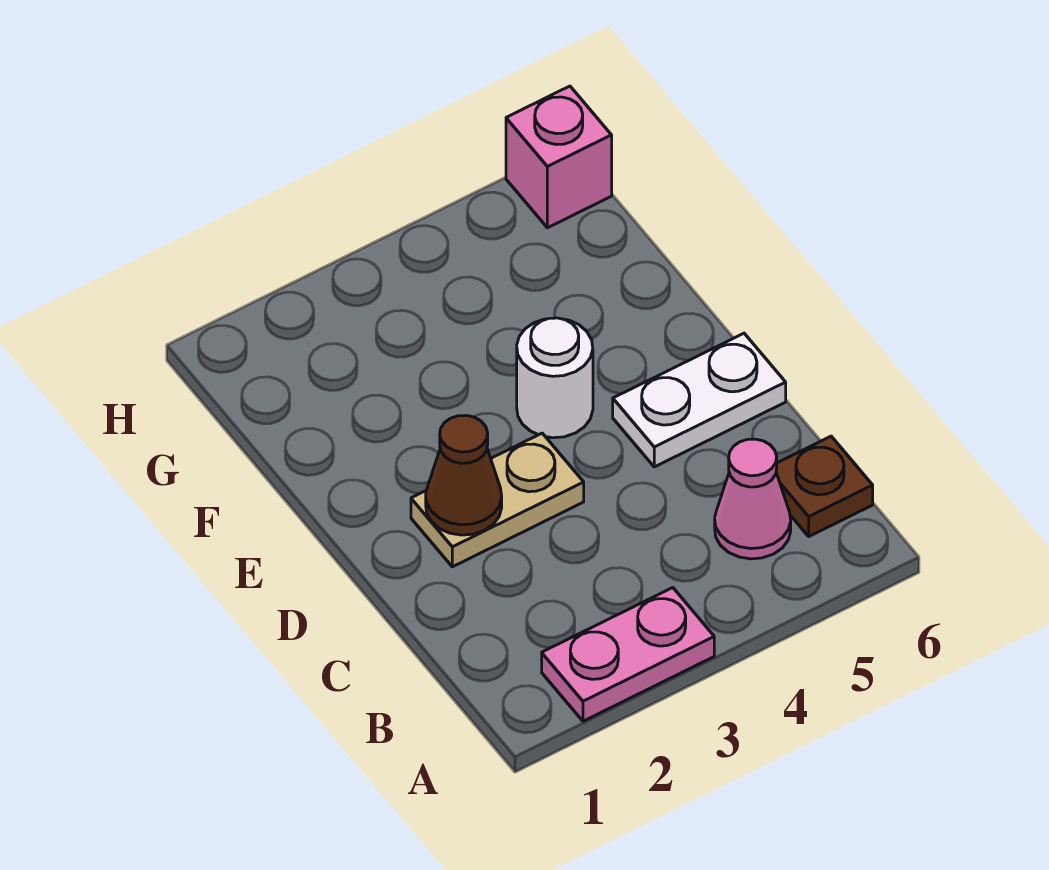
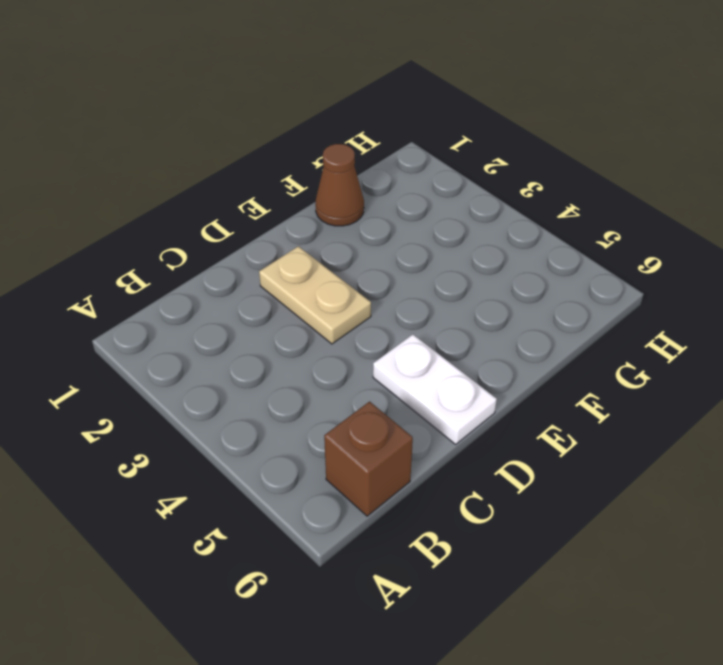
brown 1x1 brick [324,402,413,516] -> brown 1x1 plate [776,436,873,536]
brown 1x1 cone [315,144,364,226] -> brown 1x1 cone moved to [426,415,502,535]
none -> pink 1x2 plate [542,588,714,721]
none -> pink 1x1 cone [715,439,791,559]

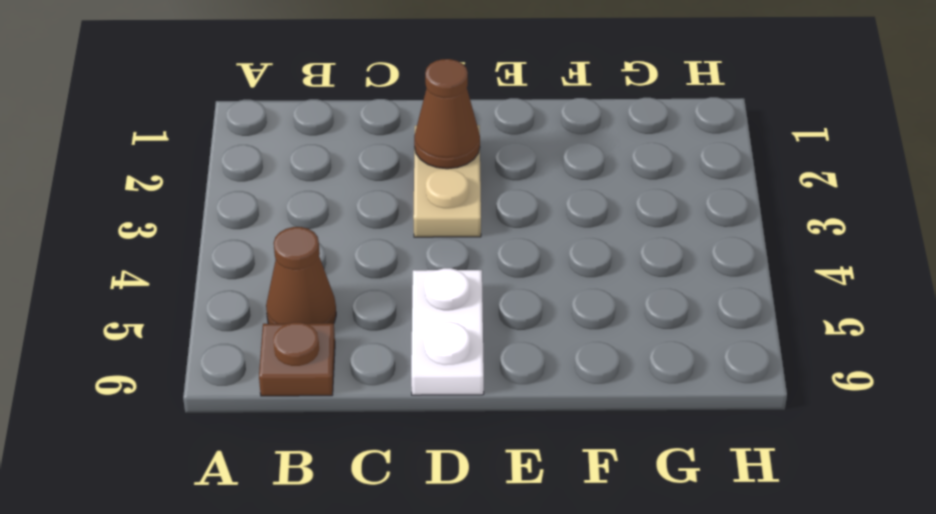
brown 1x1 cone [266,227,336,324] -> pink 1x1 cone [715,439,791,559]
none -> pink 1x2 plate [542,588,714,721]
none -> white 1x1 round brick [517,318,593,438]

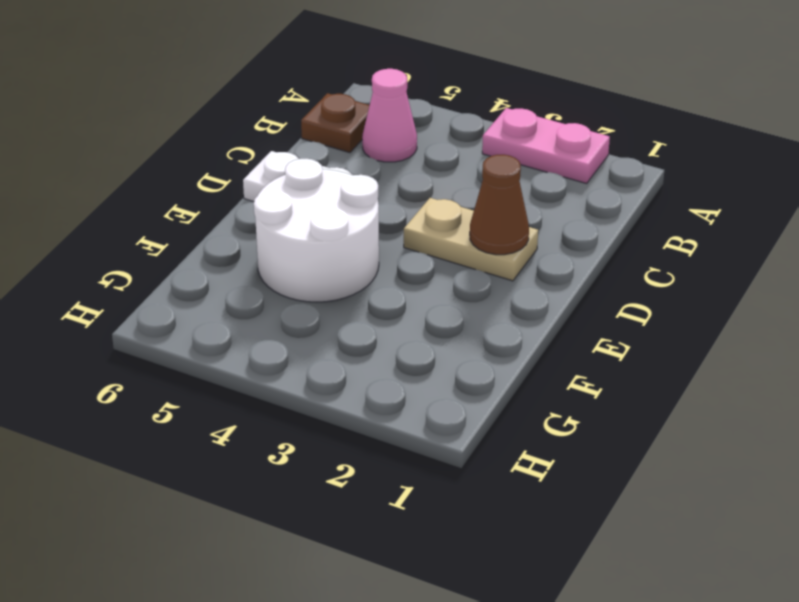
white 2x2 round brick [254,159,379,302] -> white 1x1 round brick [517,318,593,438]
none -> pink 1x1 brick [506,86,612,228]

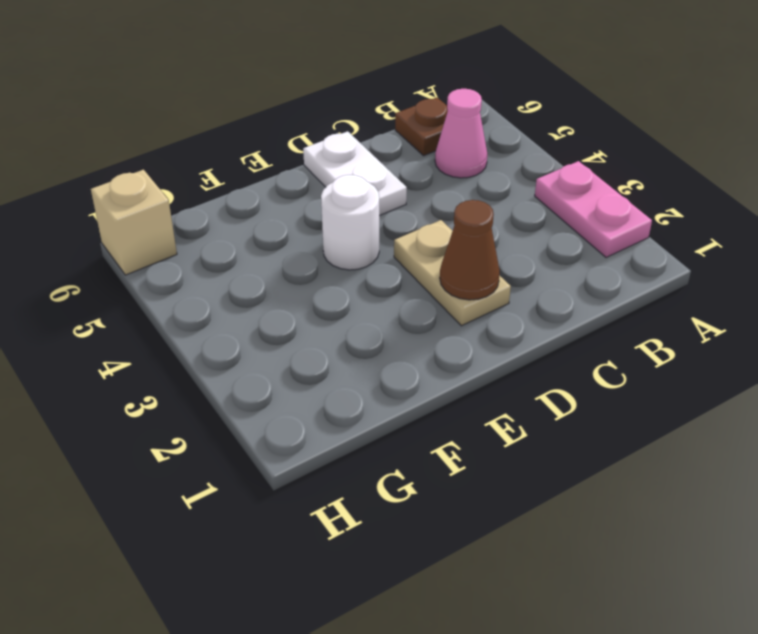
tan 1x1 brick [91,170,177,275] -> pink 1x1 brick [506,86,612,228]

